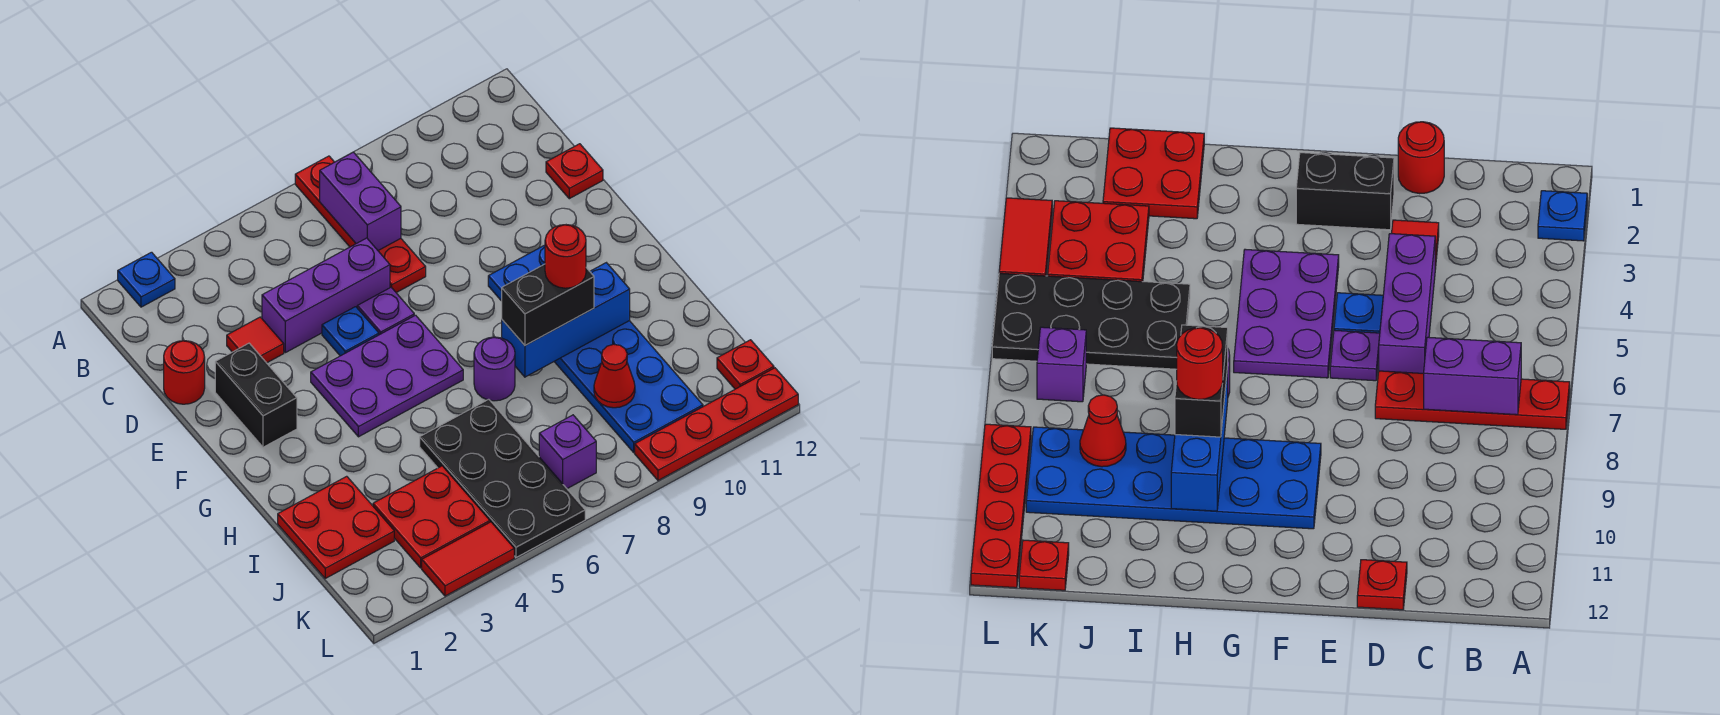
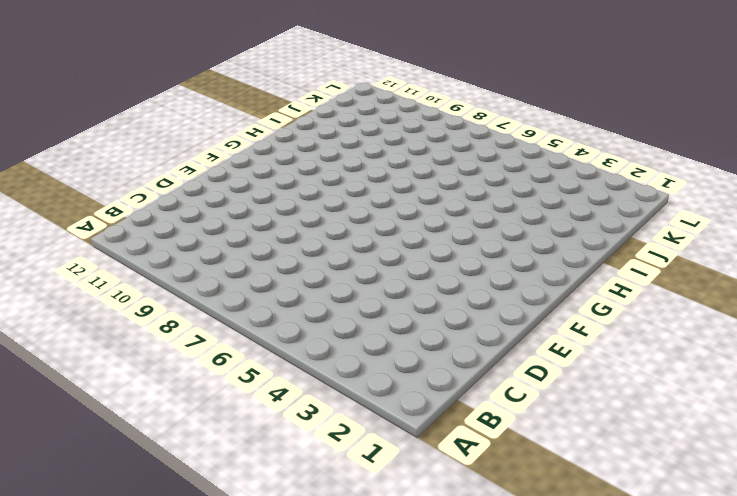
none -> blue 1x1 plate [118,252,175,307]
none -> red 1x4 plate [295,156,426,293]
none -> red 1x1 round brick [164,341,205,404]

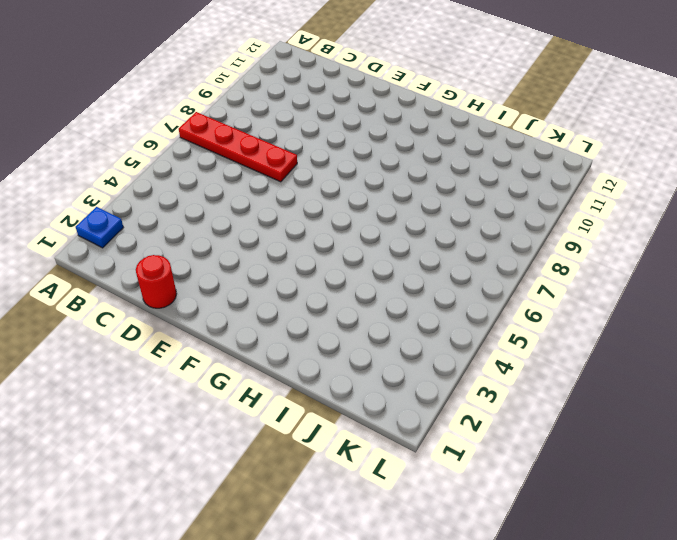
none -> red 1x1 tile [227,317,284,363]
none -> purple 1x3 brick [262,238,390,353]
none -> red 1x1 plate [546,144,603,199]

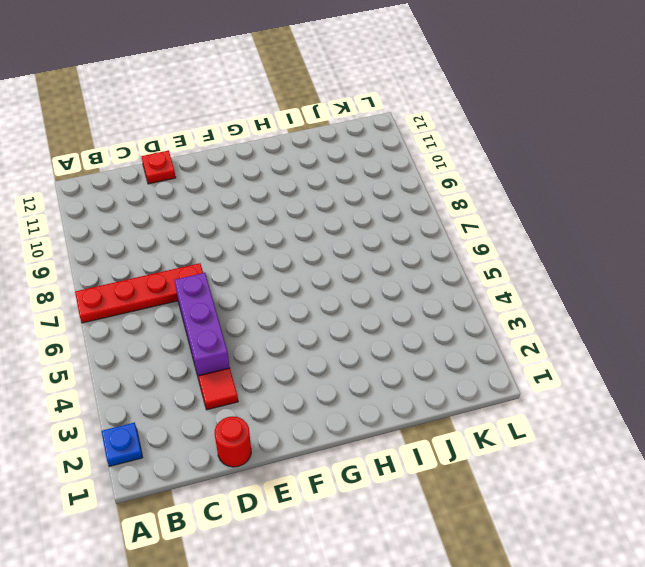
none -> black 1x2 brick [215,343,297,447]
none -> blue 1x1 plate [322,307,379,356]
none -> purple 1x1 plate [357,287,414,335]

